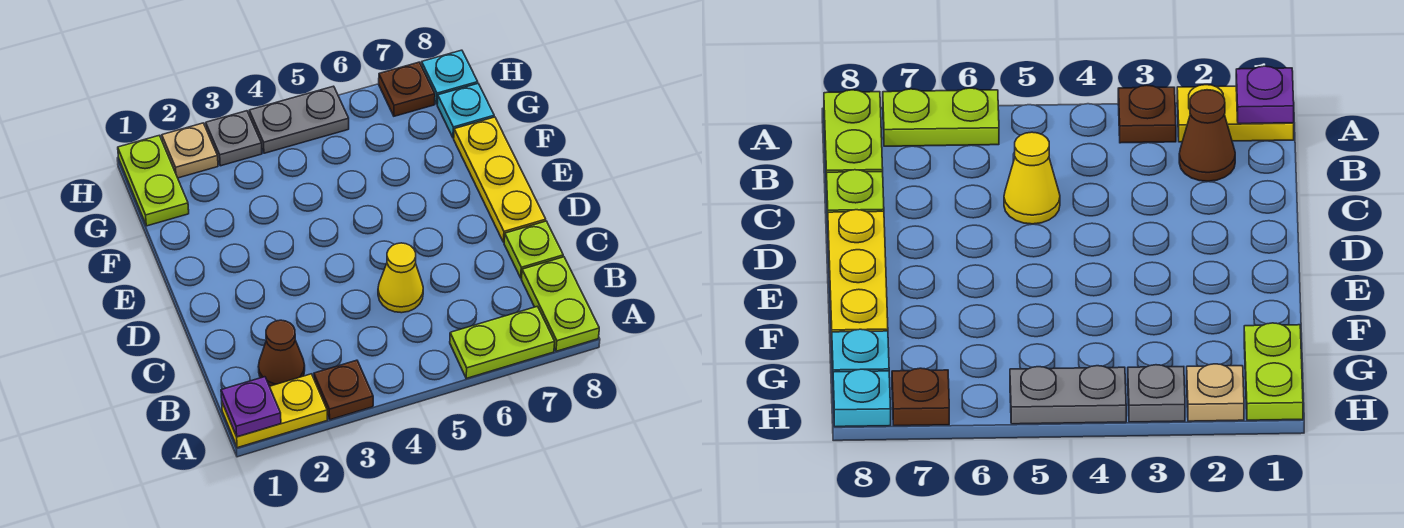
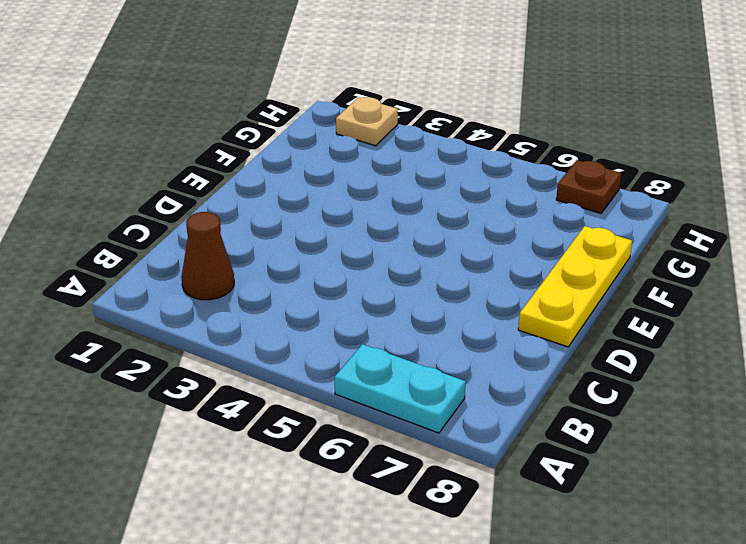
cyan 1x2 plate [335,344,466,433] -> lime 1x2 plate [450,306,555,378]
none -> yellow 1x2 plate [222,374,327,448]
none -> brown 1x1 plate [314,360,373,420]
none -> lime 1x2 plate [521,257,599,351]

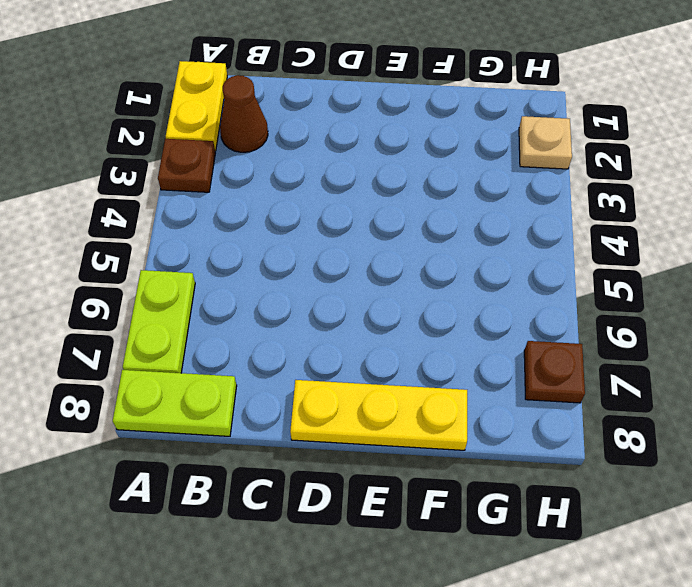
none -> yellow 1x1 cone [378,243,423,313]
none -> lime 1x1 plate [504,221,563,278]
none -> lime 1x2 plate [118,135,189,226]

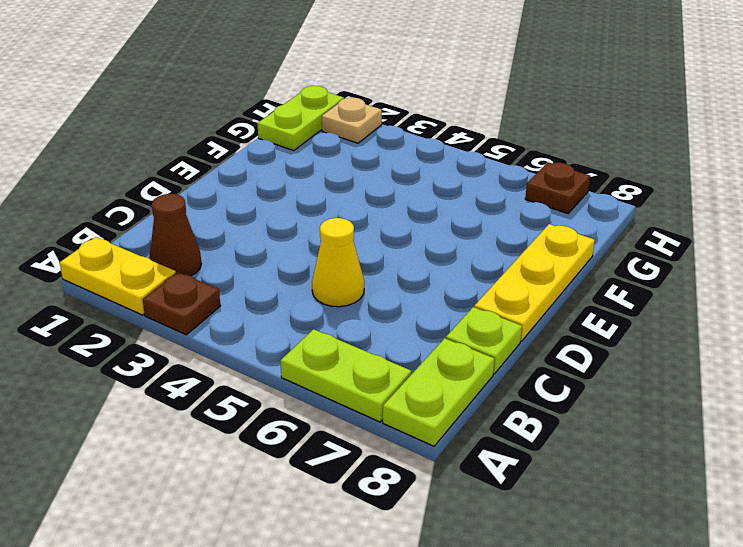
none -> cyan 1x1 plate [437,84,494,138]
none -> grey 1x1 plate [206,111,262,166]
none -> grey 1x2 plate [249,86,349,153]

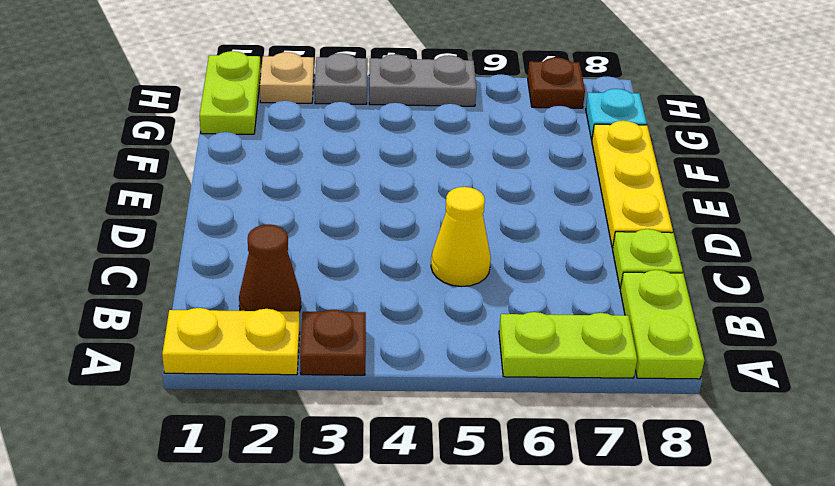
none -> cyan 1x1 plate [422,50,478,104]
none -> purple 1x1 plate [221,377,281,437]

